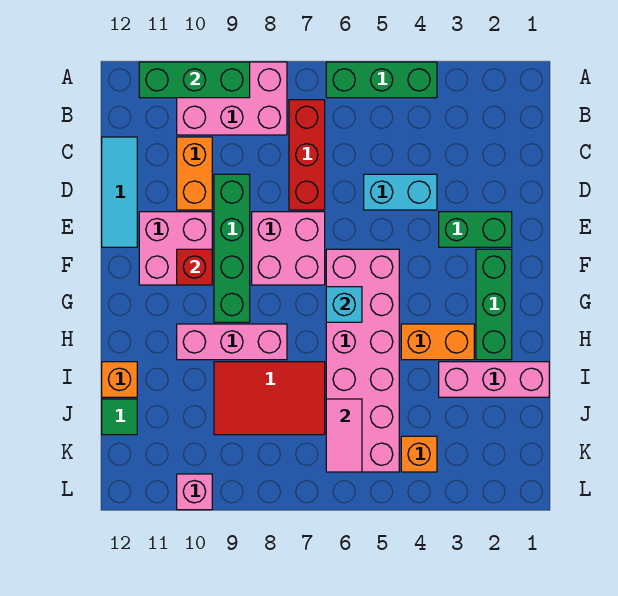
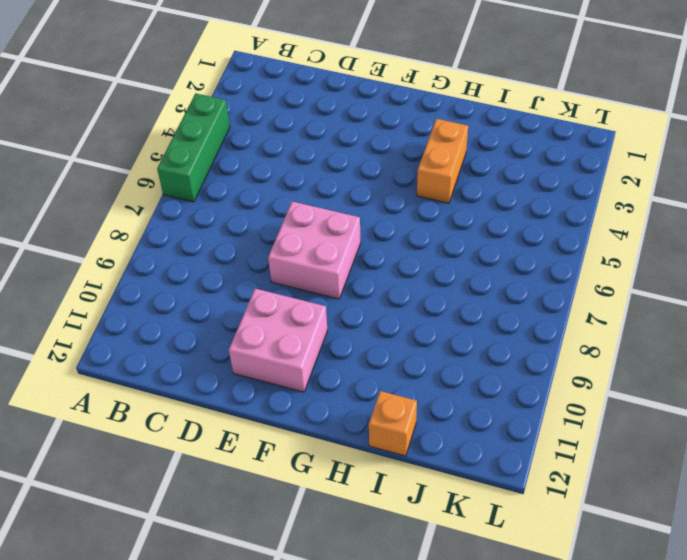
none -> pink 2x3 brick [177,62,287,135]
none -> red 1x3 brick [289,100,325,210]
none -> orange 1x2 brick [177,137,212,210]

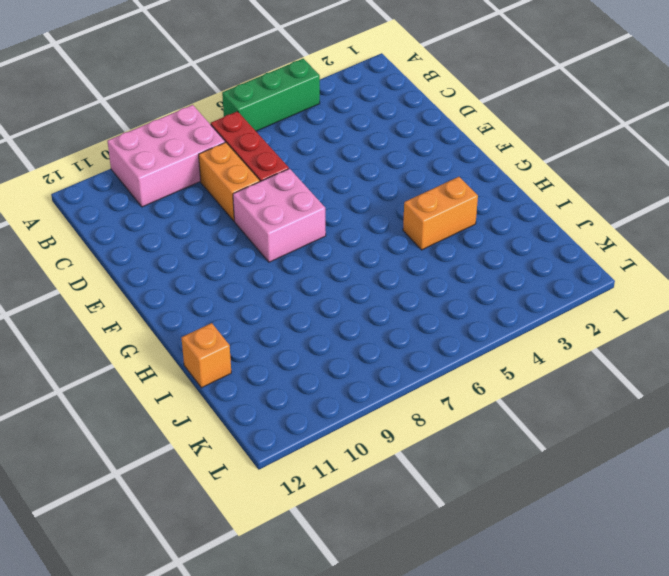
orange 1x2 brick [199,142,260,221] -> orange 1x2 brick moved to [177,137,212,210]
none -> cyan 1x3 tile [102,137,137,247]
none -> cyan 1x2 brick [364,174,437,210]
none -> green 1x4 brick [214,174,250,322]

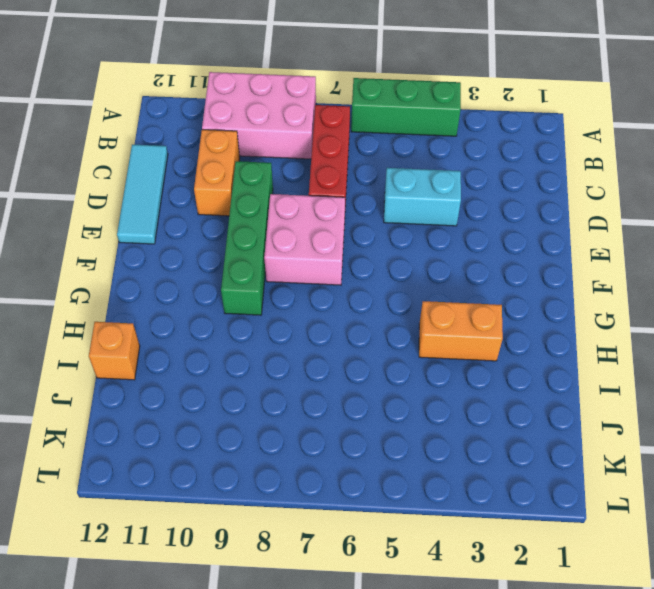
none -> green 1x2 brick [439,212,512,247]
none -> pink 2x2 brick [139,212,212,285]
none -> green 1x3 brick [476,249,512,360]

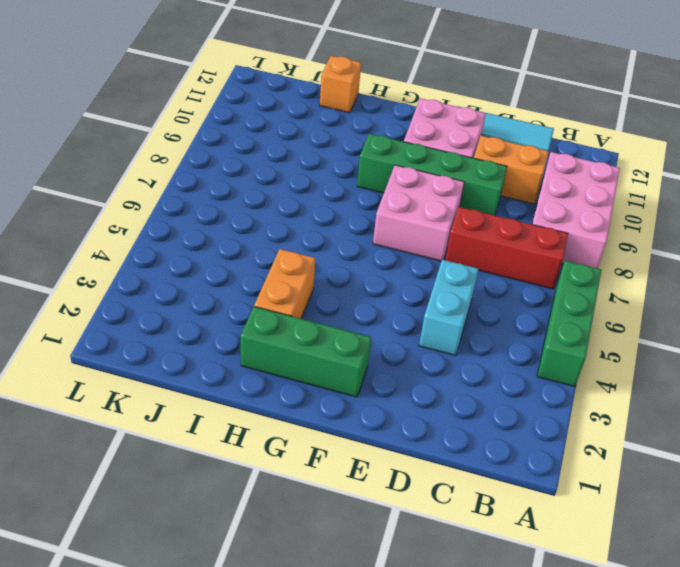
none -> green 1x2 brick [439,212,512,247]
none -> pink 2x6 brick [326,249,399,472]
none -> pink 1x3 brick [177,324,287,360]

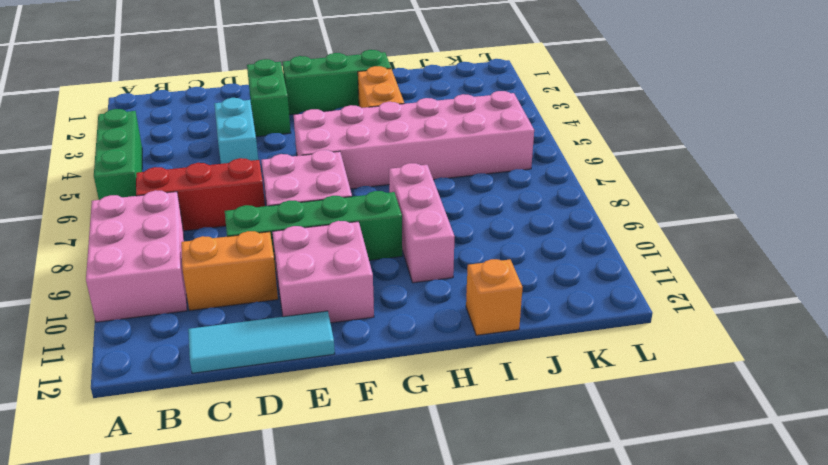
none -> pink 1x3 brick [439,362,549,397]
none -> red 2x3 tile [214,362,325,435]
none -> green 1x1 tile [102,399,137,435]

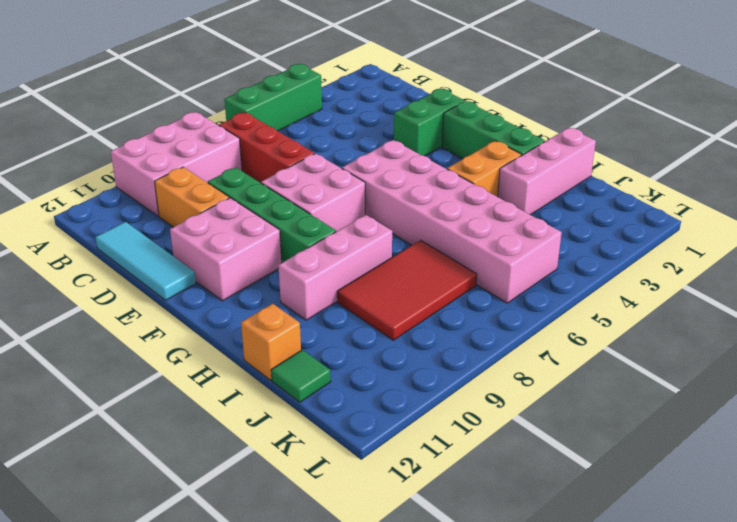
none -> cyan 1x2 brick [364,174,437,210]
none -> orange 1x1 brick [401,436,437,472]
none -> pink 1x1 brick [177,474,212,510]

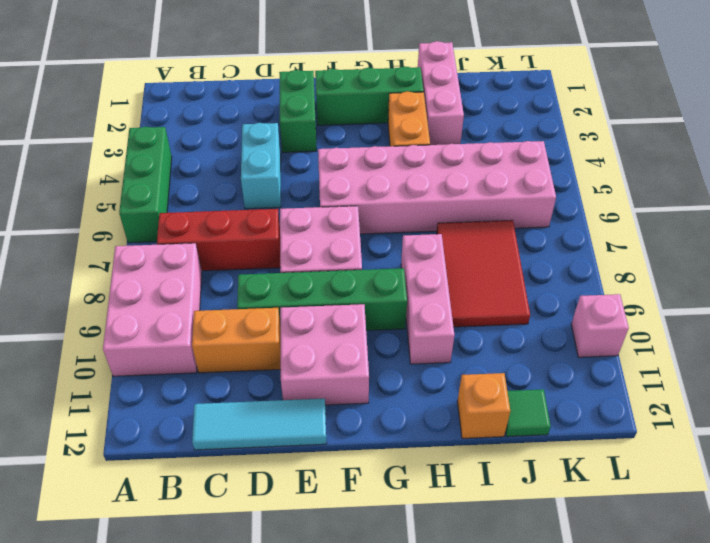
none -> orange 1x1 brick [401,436,437,472]
none -> green 1x3 brick [139,62,250,98]
none -> red 1x1 brick [177,249,212,285]

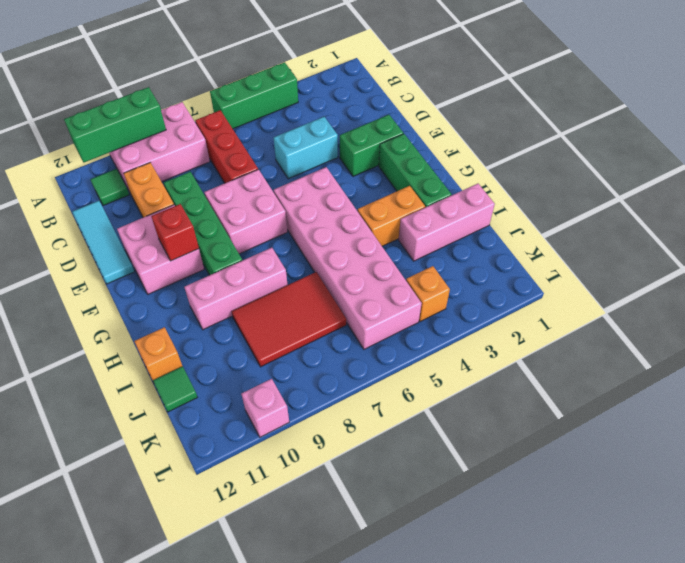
green 1x1 tile [90,169,129,206] -> none
none -> cyan 1x1 brick [326,287,362,322]
none -> pink 1x2 tile [326,399,362,472]

